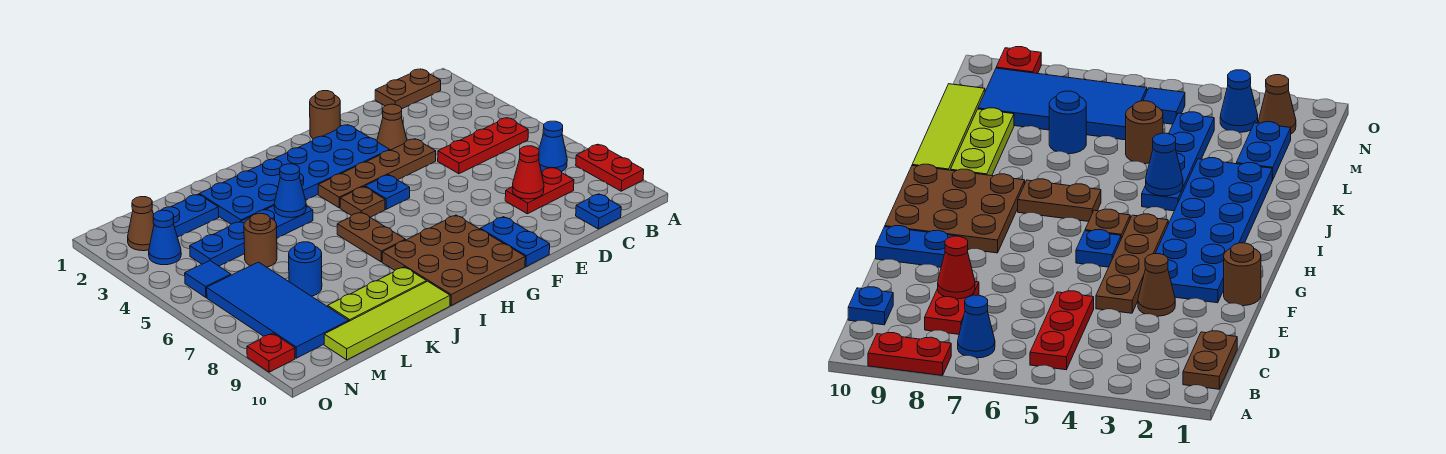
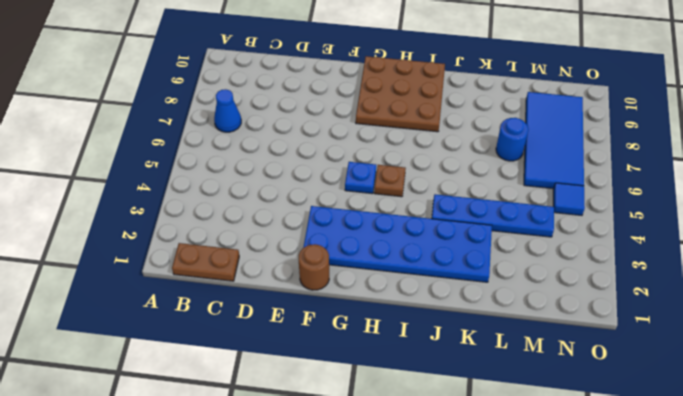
none -> red 1x2 plate [576,144,644,191]
none -> red 1x3 plate [438,118,528,174]
none -> red 1x2 plate [505,167,574,214]

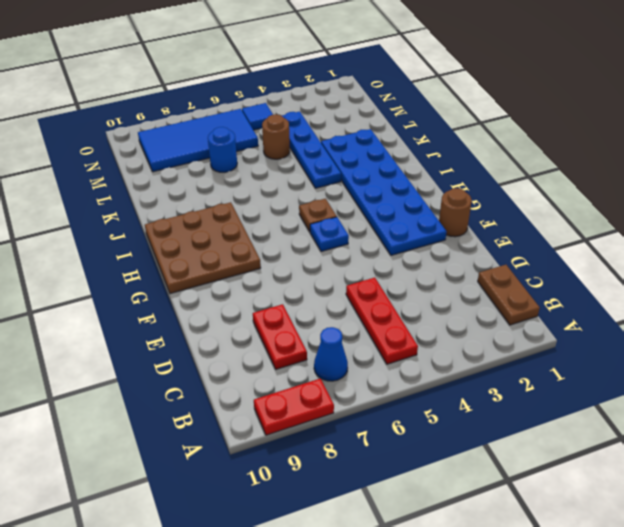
none -> blue 1x1 plate [576,194,621,229]
none -> brown 1x1 cone [377,104,407,150]
none -> brown 1x4 plate [318,139,436,208]

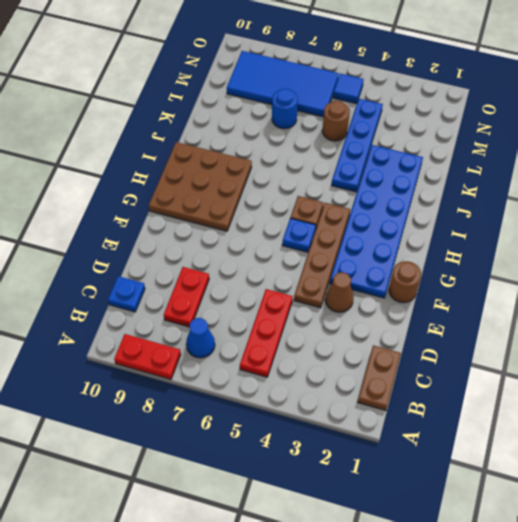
none -> blue 1x2 plate [480,217,550,267]
none -> brown 1x2 plate [337,212,405,262]
none -> lime 1x3 plate [328,267,426,321]

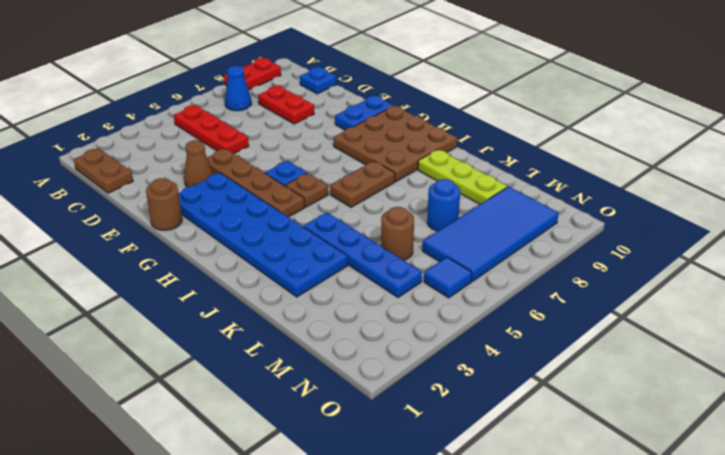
none -> lime 1x4 tile [324,281,450,360]
none -> blue 1x2 plate [161,194,219,237]
none -> brown 1x1 cone [128,197,154,251]

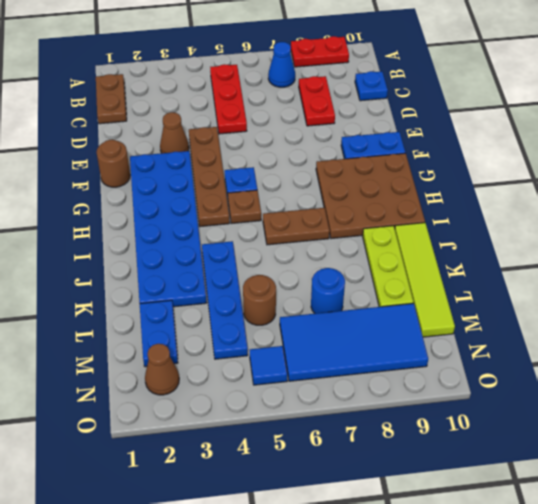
none -> blue 1x1 cone [149,210,181,265]
none -> red 1x1 plate [247,333,295,372]
none -> red 1x1 cone [512,146,544,199]

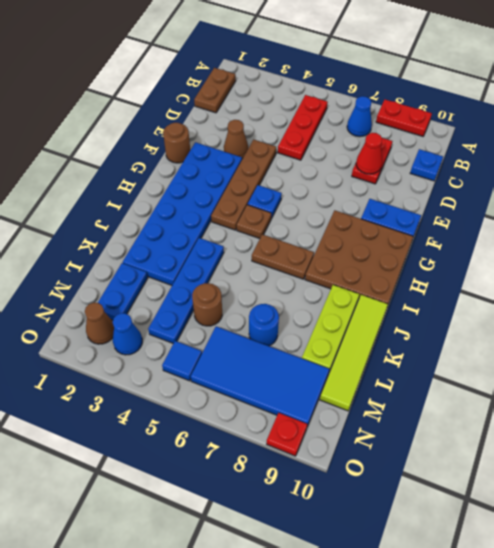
none -> blue 1x1 cone [274,164,306,218]

